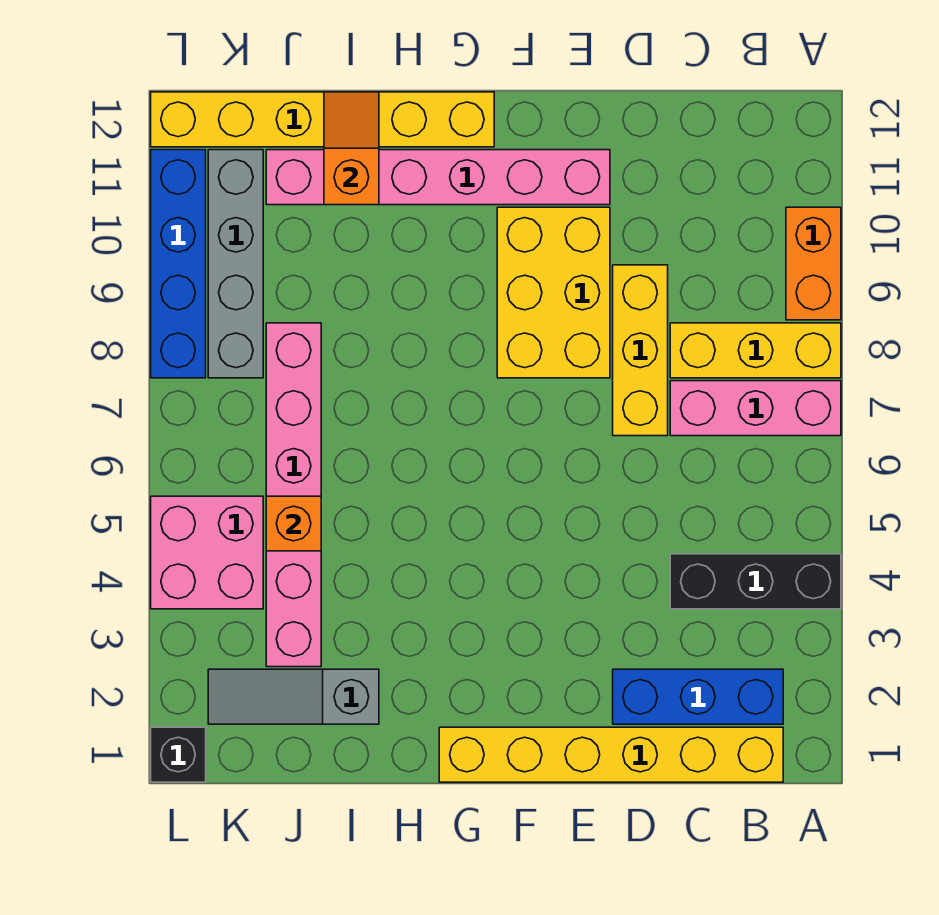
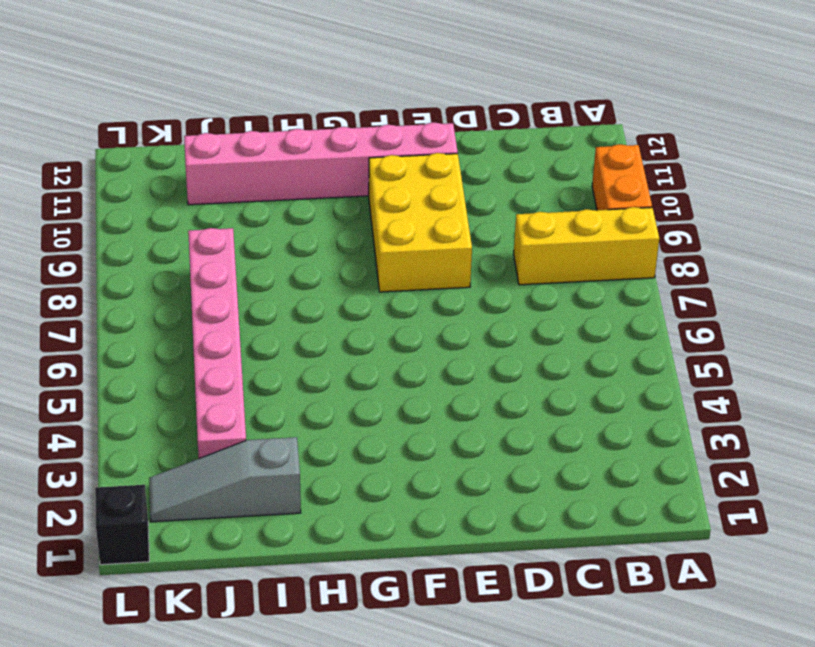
none -> black 1x3 brick [670,554,841,609]
none -> pink 1x3 brick [670,381,841,436]
none -> yellow 1x6 brick [439,727,783,782]

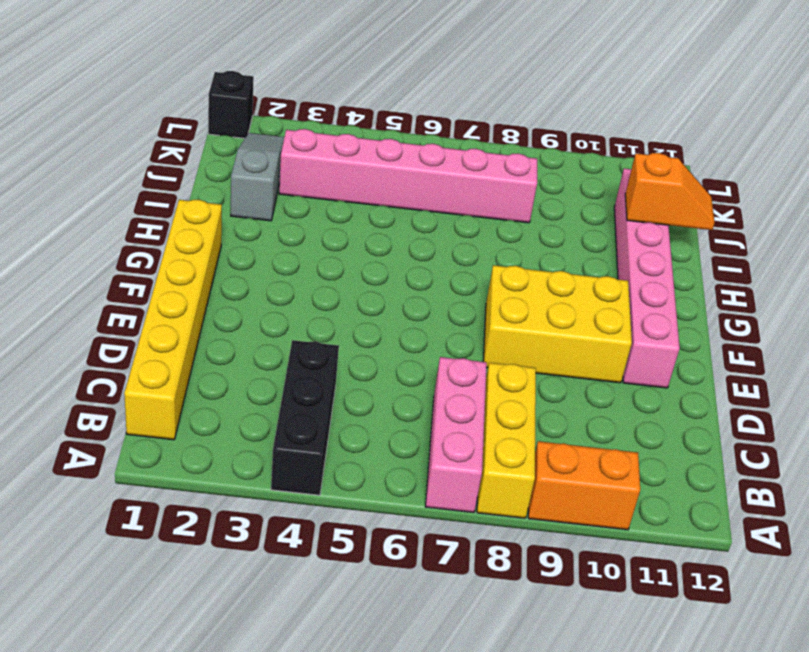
none -> blue 1x3 brick [613,669,783,724]
none -> yellow 1x3 brick [613,265,668,436]
none -> yellow 1x6 brick [151,92,494,147]

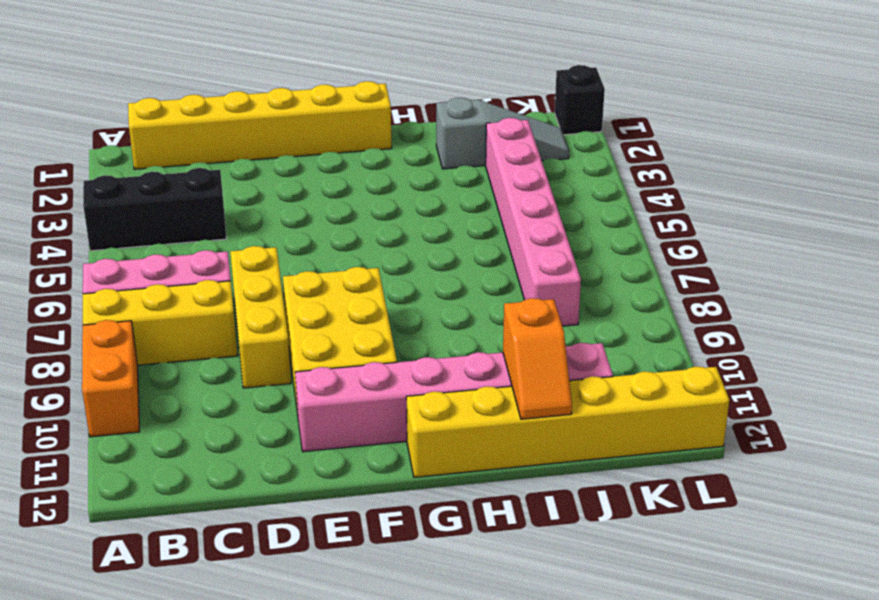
none -> blue 1x3 brick [613,669,783,724]
none -> pink 2x2 brick [151,496,263,609]
none -> grey 1x4 brick [208,150,263,378]

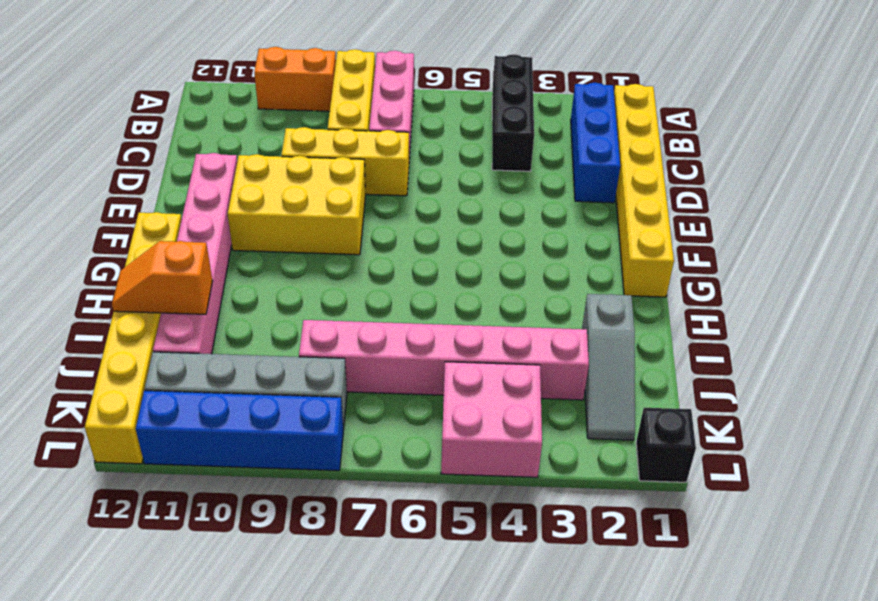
none -> orange 1x1 brick [266,496,321,551]

